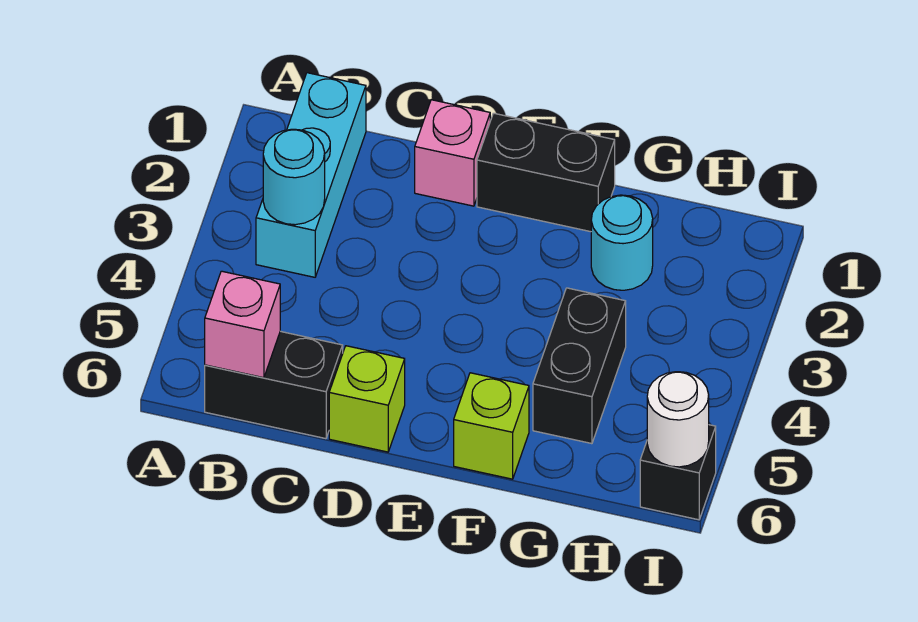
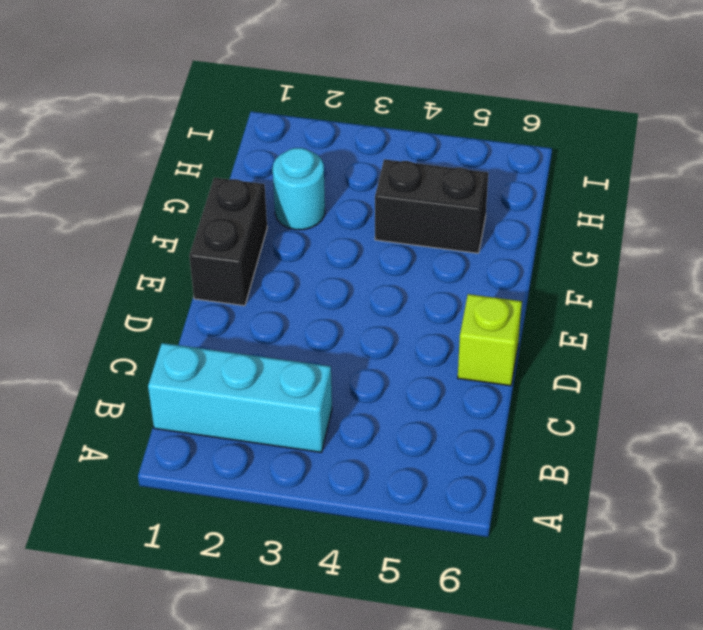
none -> black 1x2 brick [205,331,343,439]
none -> pink 1x1 brick [415,100,490,206]
none -> lime 1x1 brick [454,373,529,479]

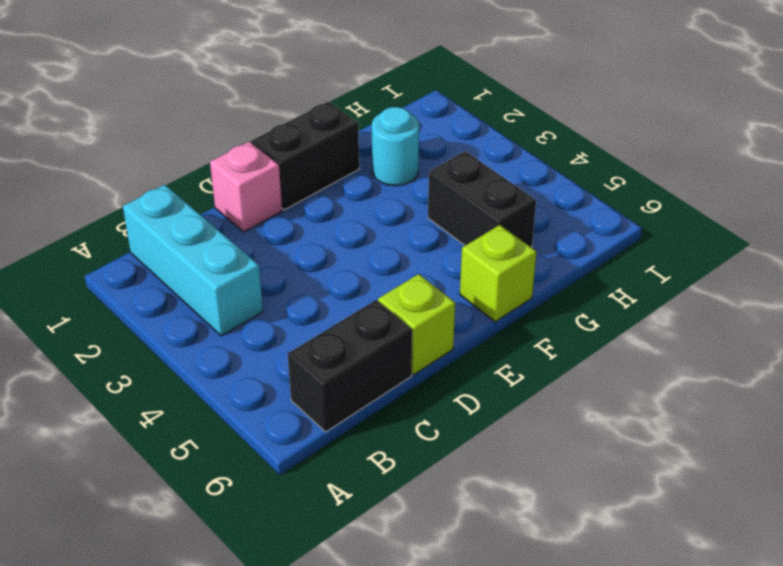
none -> black 1x1 brick [640,425,716,520]
none -> cyan 1x1 round brick [263,129,325,225]
none -> pink 1x1 brick [205,271,280,378]

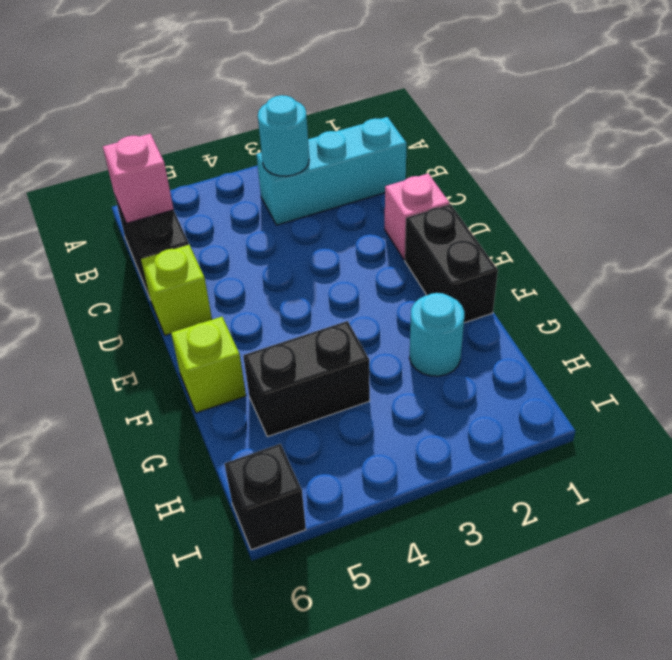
none -> white 1x1 round brick [647,372,709,467]

